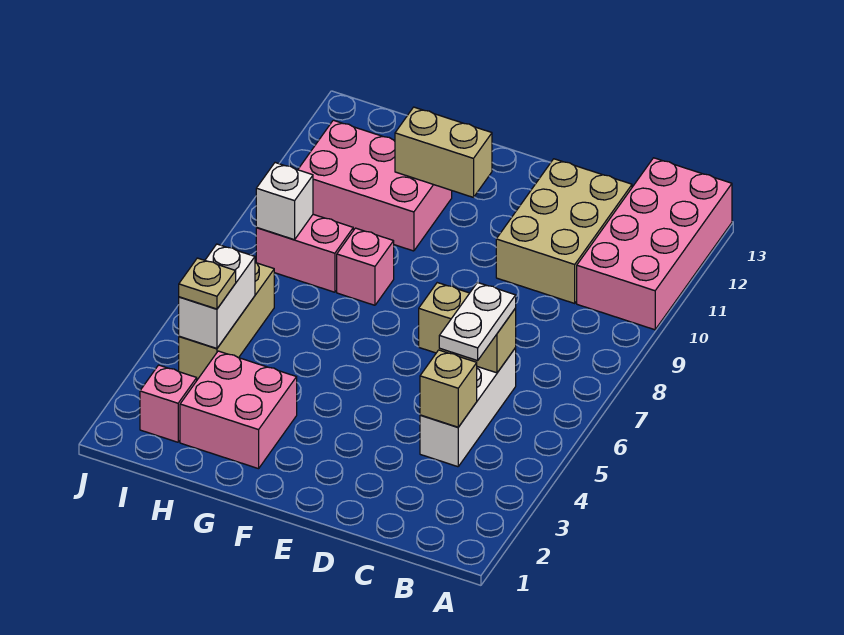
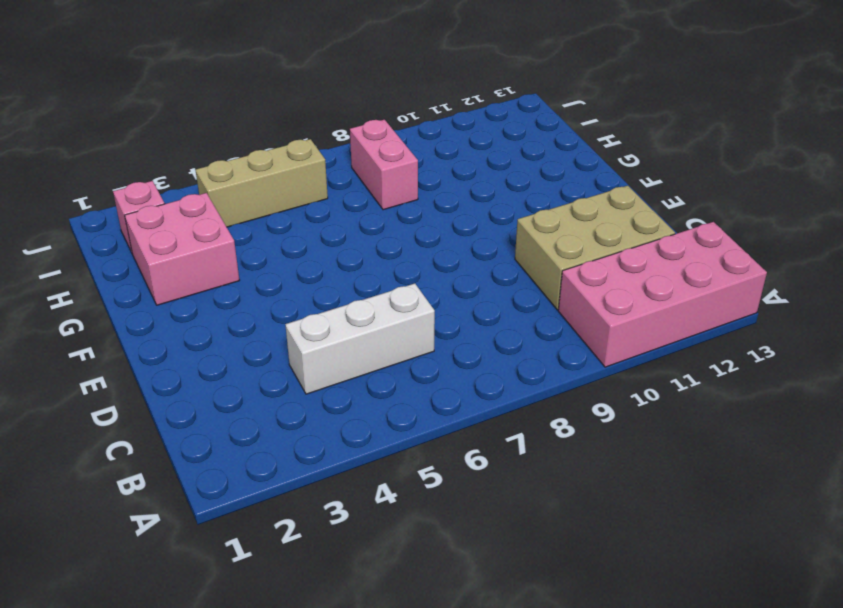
none -> pink 1x1 brick [337,228,394,305]
none -> pink 2x3 brick [298,120,452,251]
none -> tan 1x1 brick [420,350,477,427]

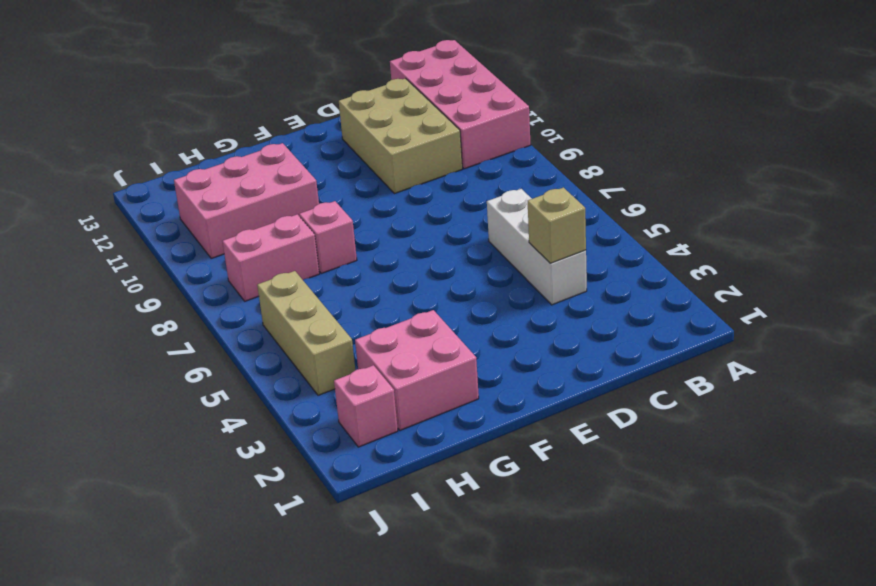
none -> tan 1x2 brick [419,283,516,373]
none -> tan 1x2 brick [395,107,492,197]
none -> white 1x2 brick [179,244,255,348]

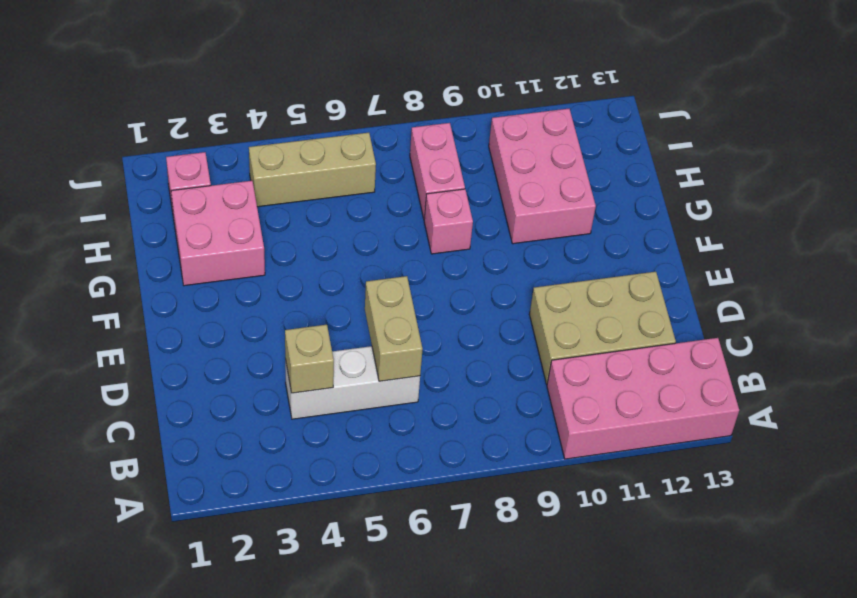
none -> tan 1x2 brick [395,107,492,197]
none -> white 1x2 brick [179,244,255,348]
none -> white 1x1 brick [256,163,313,240]

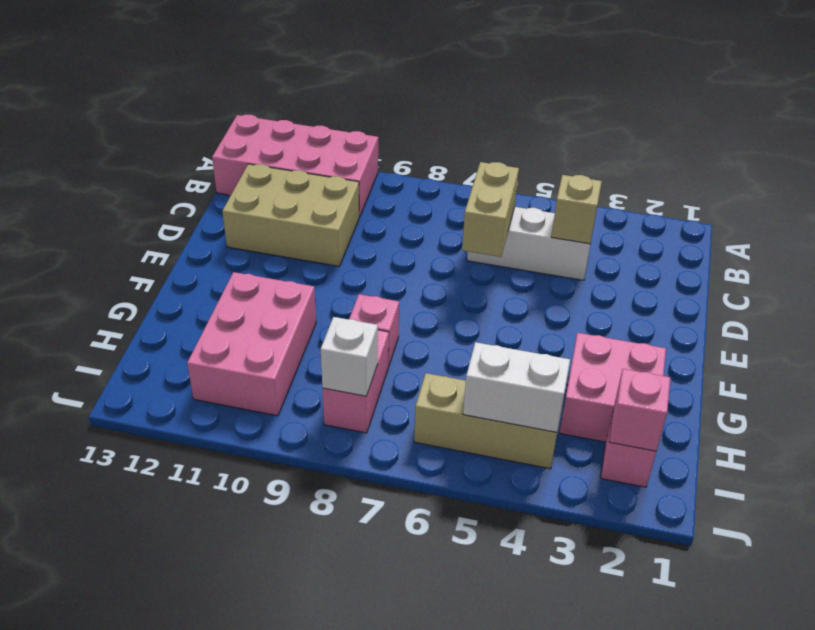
pink 1x1 brick [609,369,670,451] -> none
none -> tan 1x2 brick [395,107,492,197]
none -> white 1x2 plate [439,282,516,361]
none -> tan 1x1 plate [179,258,236,309]

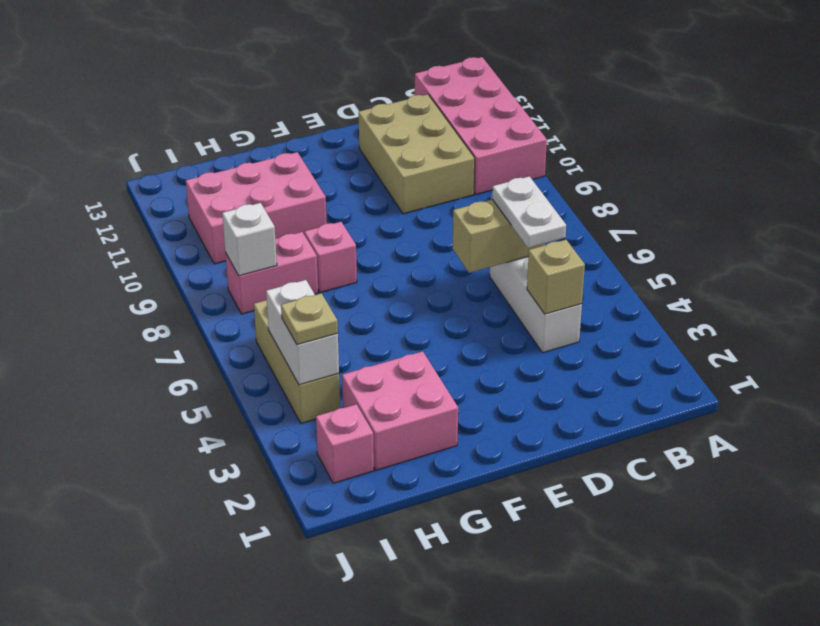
none -> tan 1x2 brick [395,107,492,197]

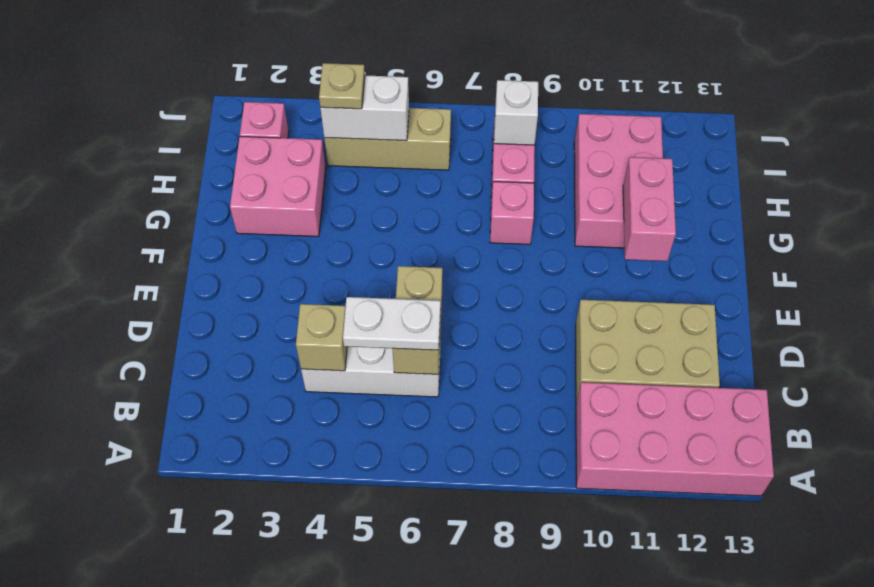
pink 1x2 brick [623,157,676,261] -> tan 1x2 brick [395,107,492,197]

